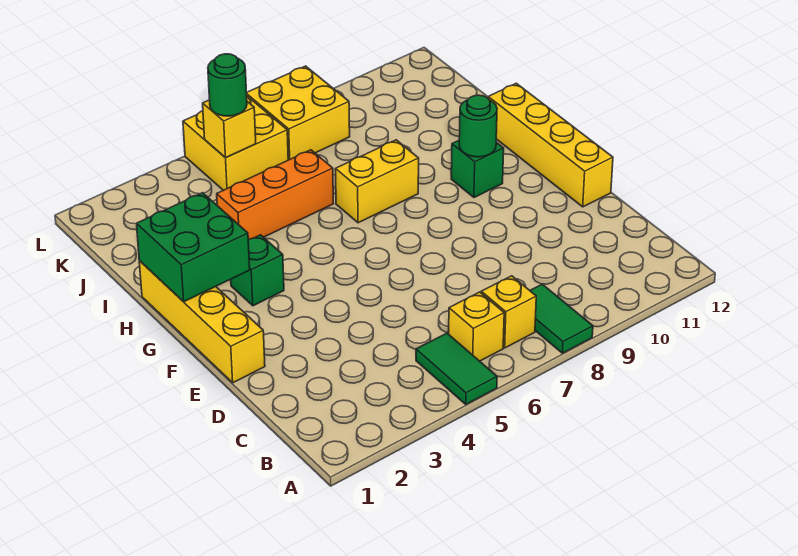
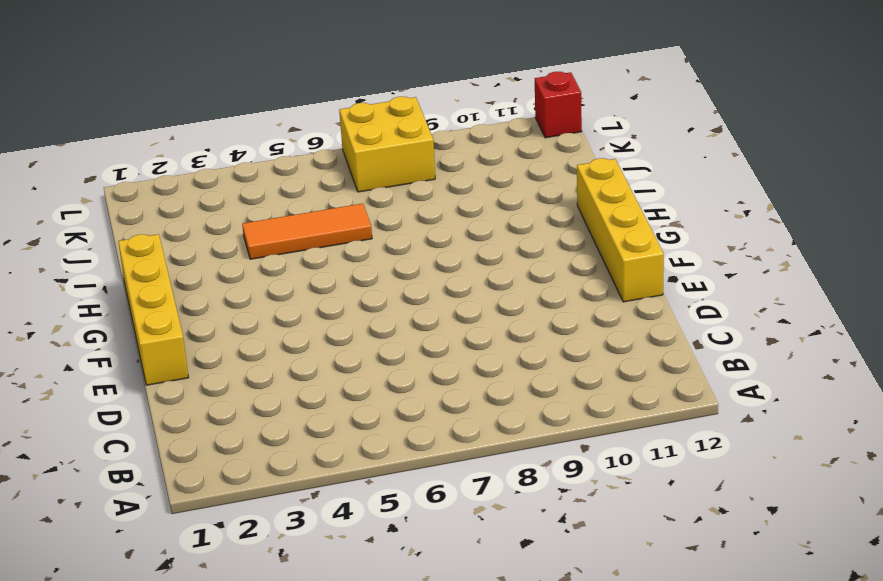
orange 1x3 tile [242,204,372,259] -> orange 1x3 brick [217,150,334,240]
red 1x1 brick [535,72,582,138] -> none
none -> green 1x2 tile [416,333,497,404]
none -> green 1x2 tile [530,284,593,353]
none -> yellow 1x1 brick [449,292,504,361]

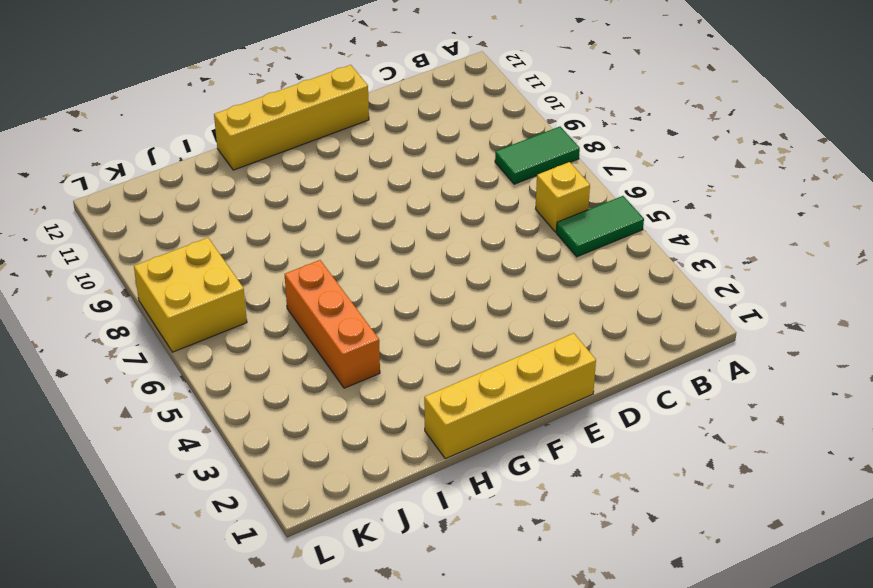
none -> yellow 1x1 brick [481,276,536,348]
none -> green 1x1 brick [231,235,284,306]
none -> green 1x1 brick [451,140,504,197]

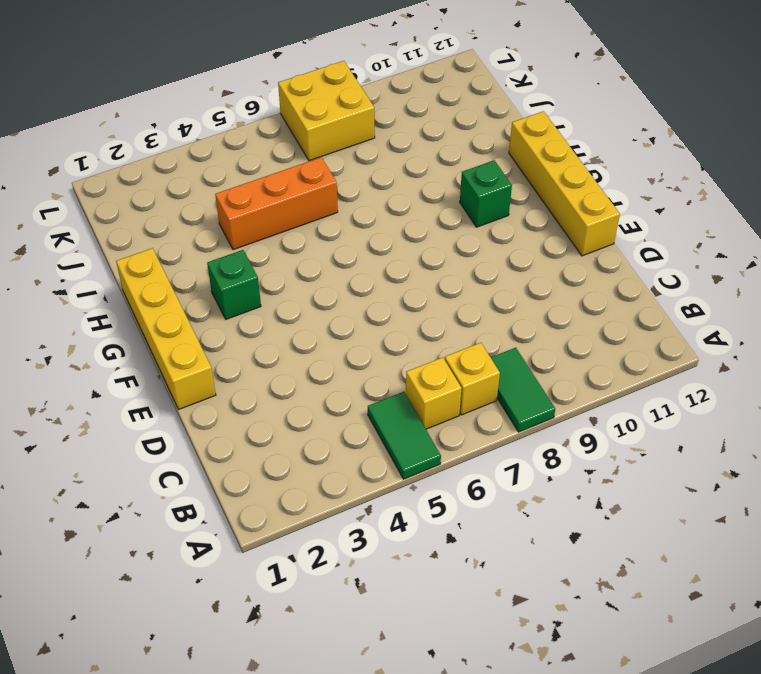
none -> yellow 1x2 brick [335,140,419,223]
none -> yellow 2x2 brick [183,96,288,190]
none -> green 2x2 brick [136,193,250,302]

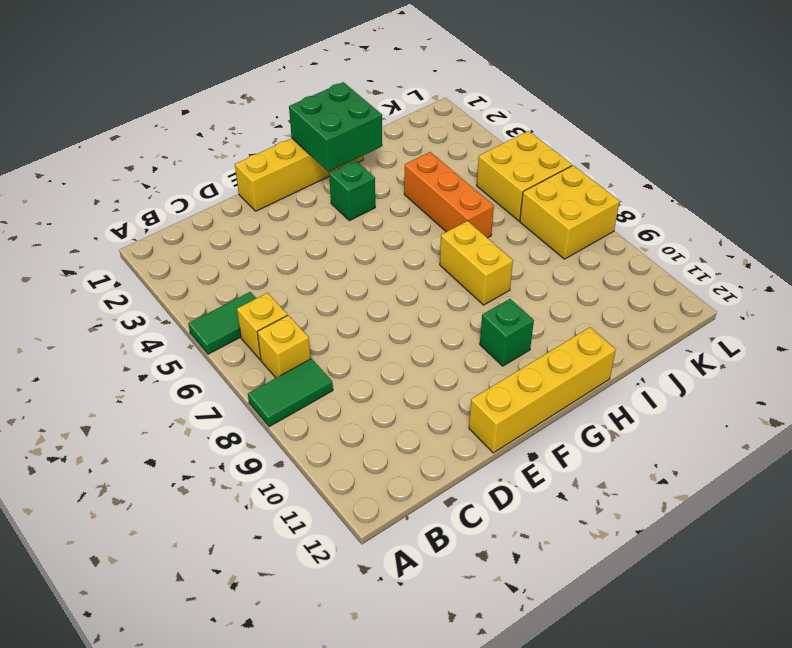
none -> green 1x1 round brick [459,95,497,157]
none -> yellow 1x1 brick [203,100,256,158]
none -> green 1x1 round brick [208,54,247,116]

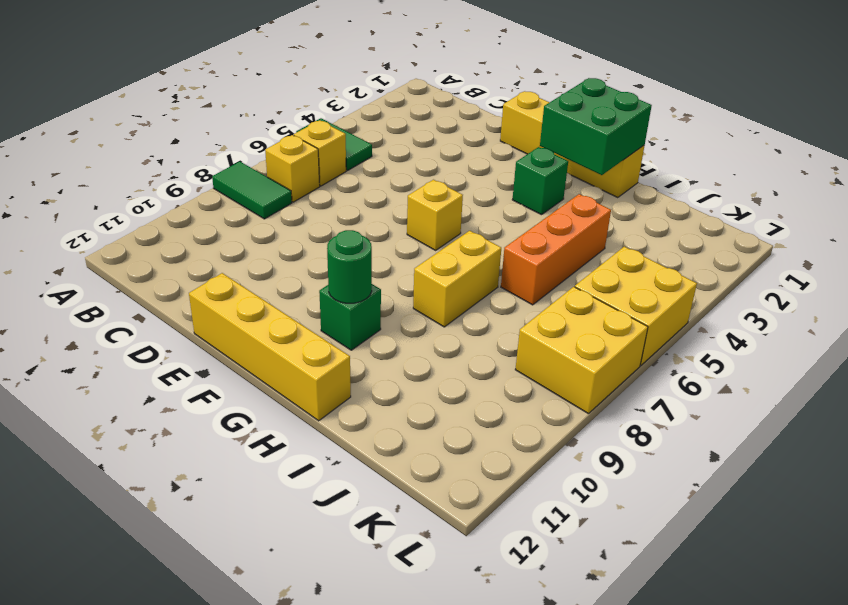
yellow 1x1 brick [407,180,463,250] -> yellow 1x1 brick moved to [203,100,256,158]
none -> green 1x1 round brick [208,54,247,116]

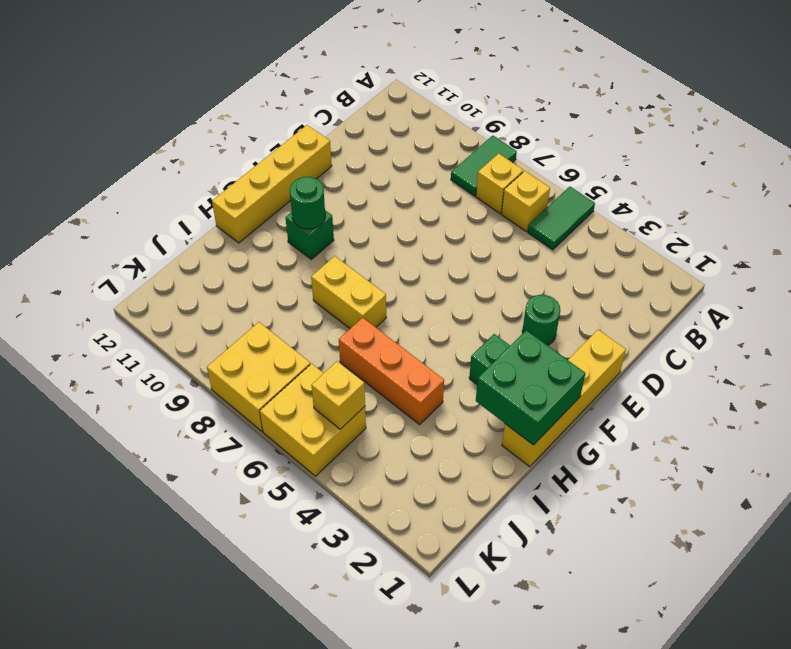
green 1x1 round brick [522,295,560,345] -> green 1x1 round brick moved to [208,54,247,116]

